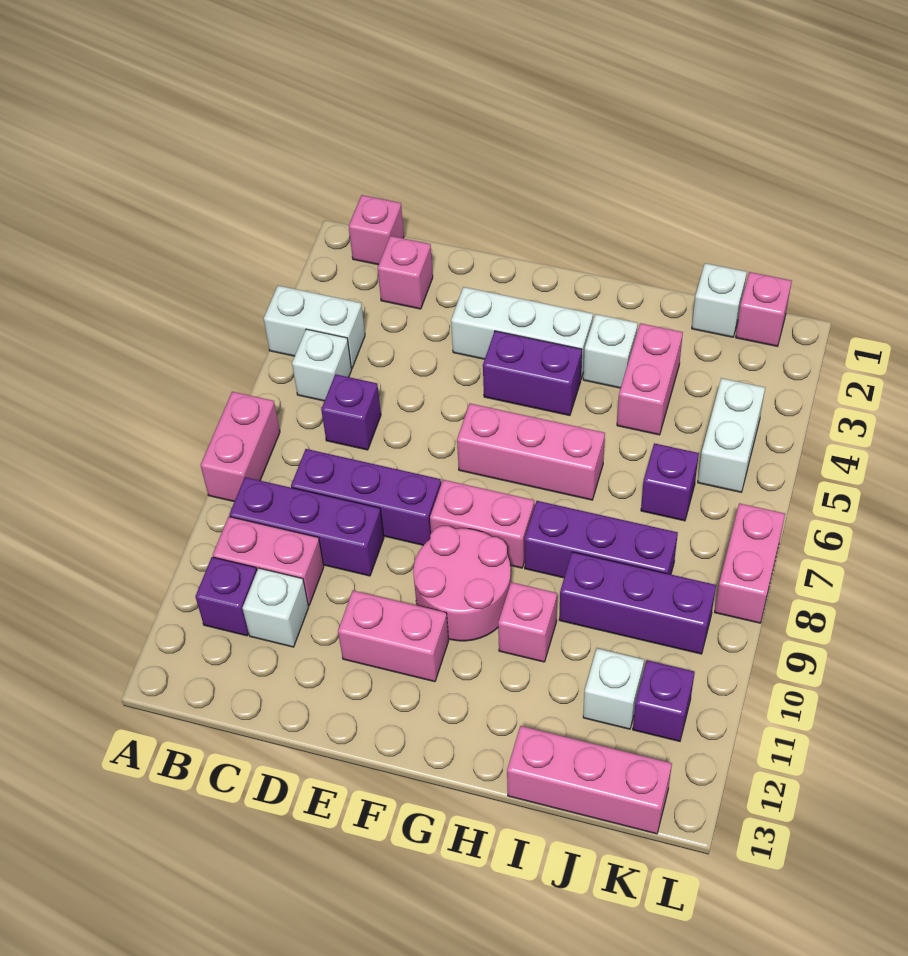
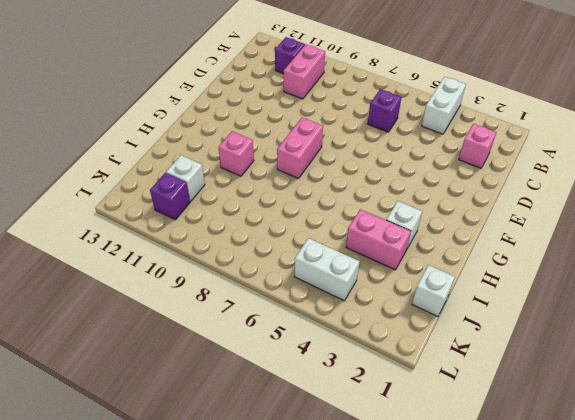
none -> pink 1x2 brick [201,392,280,502]
none -> pink 1x1 brick [349,195,404,265]
none -> white 1x1 brick [292,329,352,401]
none -> purple 1x3 brick [229,477,384,576]

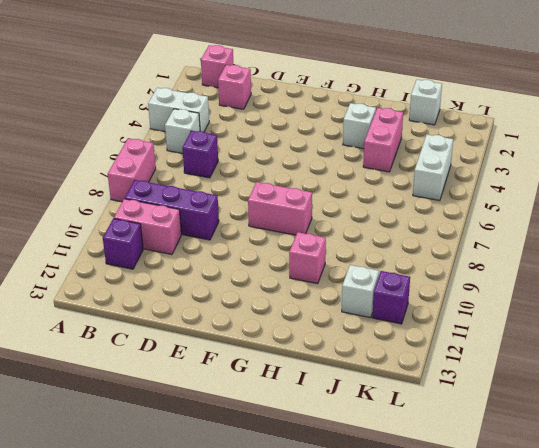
none -> purple 1x3 brick [291,449,441,545]
none -> white 1x1 brick [242,568,309,647]
none -> white 1x3 brick [451,287,593,379]
none -> pink 1x2 brick [338,590,449,682]

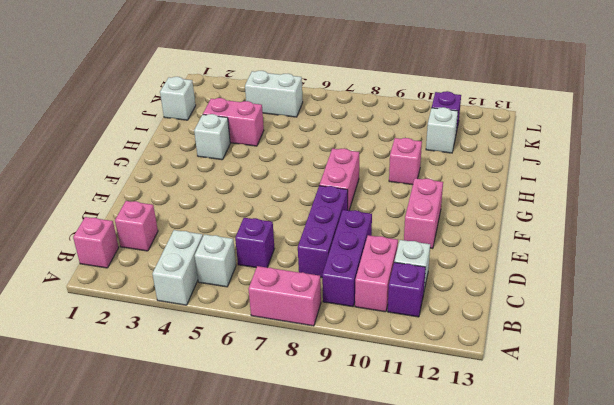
none -> white 1x3 brick [451,287,593,379]
none -> purple 1x2 brick [483,331,582,416]
none -> pink 1x3 brick [457,404,605,500]
none -> pink 2x2 round brick [413,526,511,641]

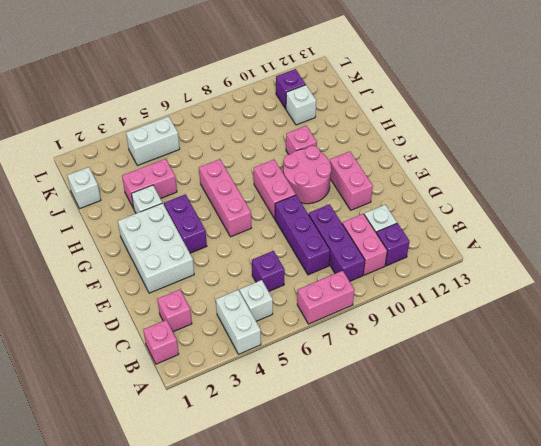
white 2x3 brick [118,203,194,293] -> white 1x3 brick [451,287,593,379]
none -> purple 1x3 brick [525,501,678,578]
none -> purple 1x3 brick [559,552,716,654]
none -> pink 1x3 brick [507,726,672,834]
none -> purple 1x1 brick [641,443,699,521]

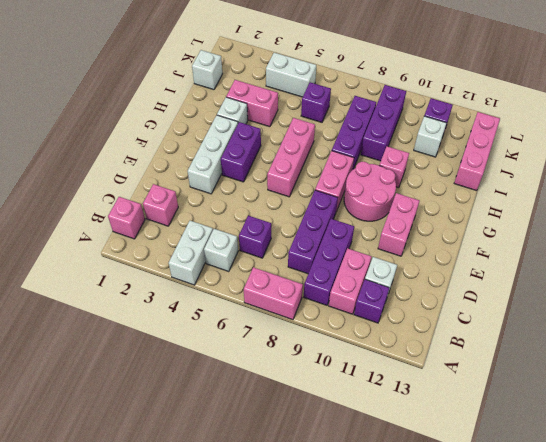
none -> pink 1x1 brick [736,272,792,346]
none -> pink 1x2 brick [715,503,785,623]

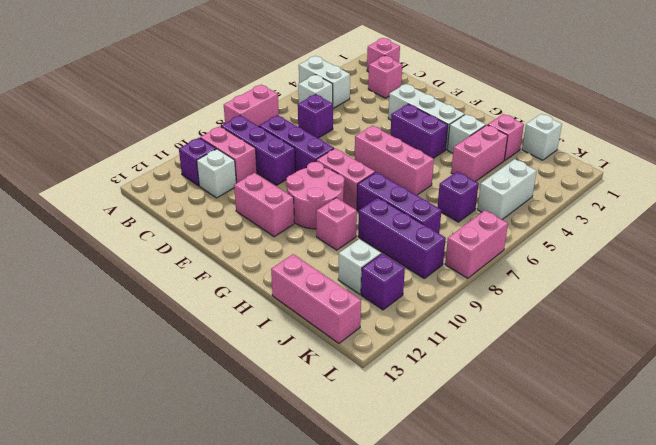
pink 1x1 brick [488,114,524,161] -> pink 1x1 brick moved to [736,272,792,346]

